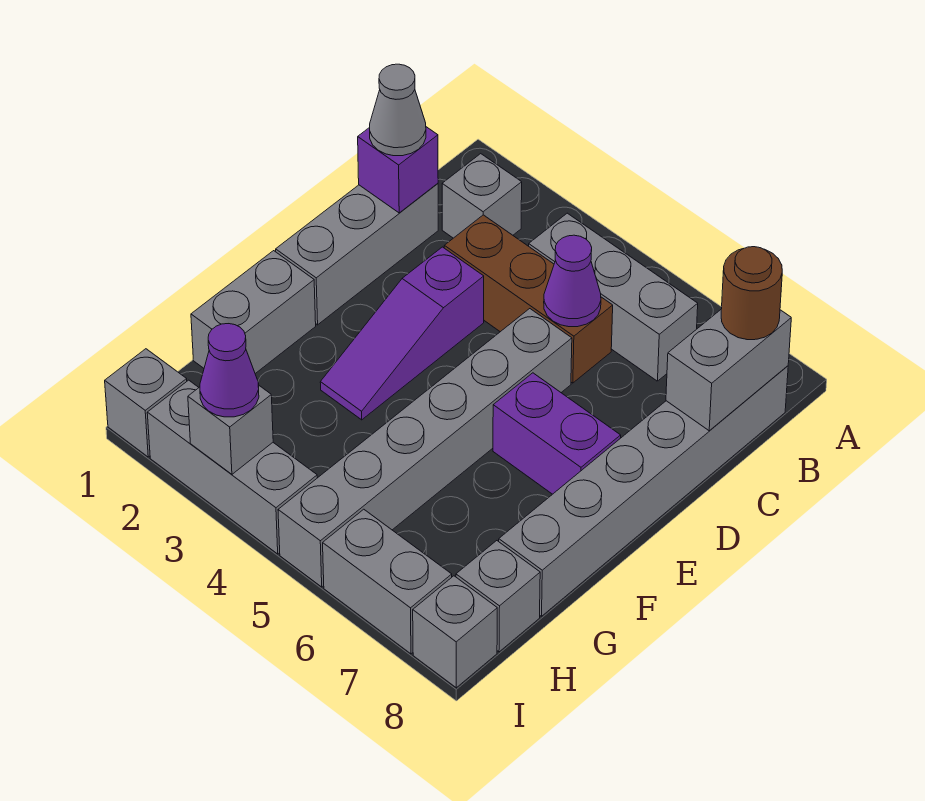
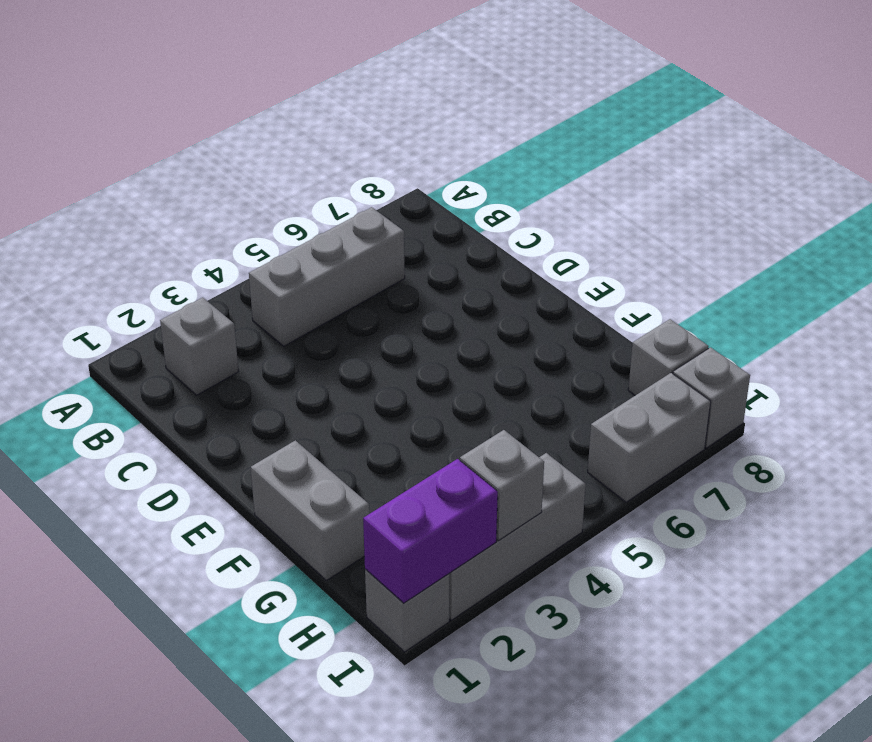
purple 1x2 brick [363,459,498,603] -> purple 1x2 brick moved to [493,373,621,494]
none -> grey 1x6 brick [499,366,788,616]
none -> grey 1x3 brick [276,183,438,325]
none -> brown 1x3 brick [444,215,613,383]

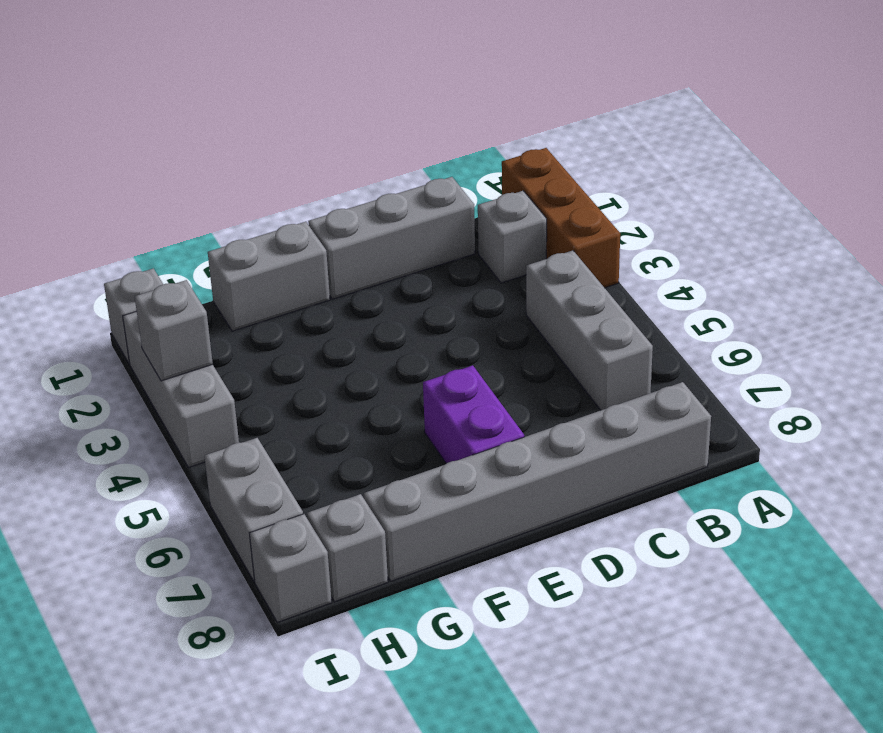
brown 1x3 brick [502,148,620,288] -> brown 1x3 brick moved to [444,215,613,383]
none -> purple 1x3 slope [320,247,484,420]
none -> grey 1x6 brick [278,309,572,587]
none -> grey 1x2 brick [666,310,791,431]

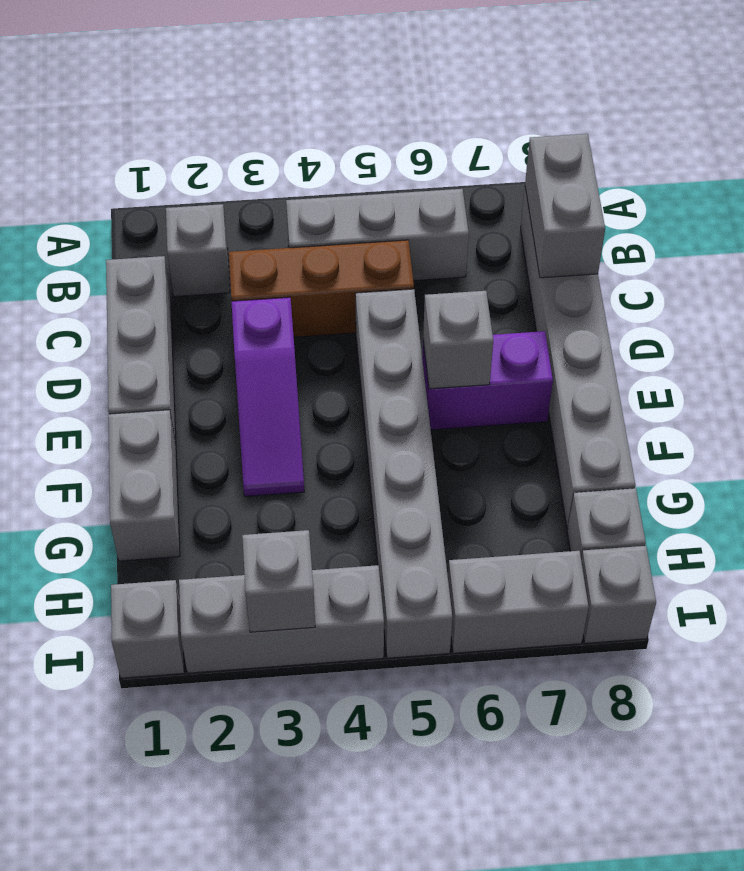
grey 1x1 brick [423,291,493,389] -> none
none -> purple 1x1 brick [358,127,438,213]
none -> purple 1x1 cone [544,235,601,327]
none -> brown 1x1 round brick [721,247,782,340]

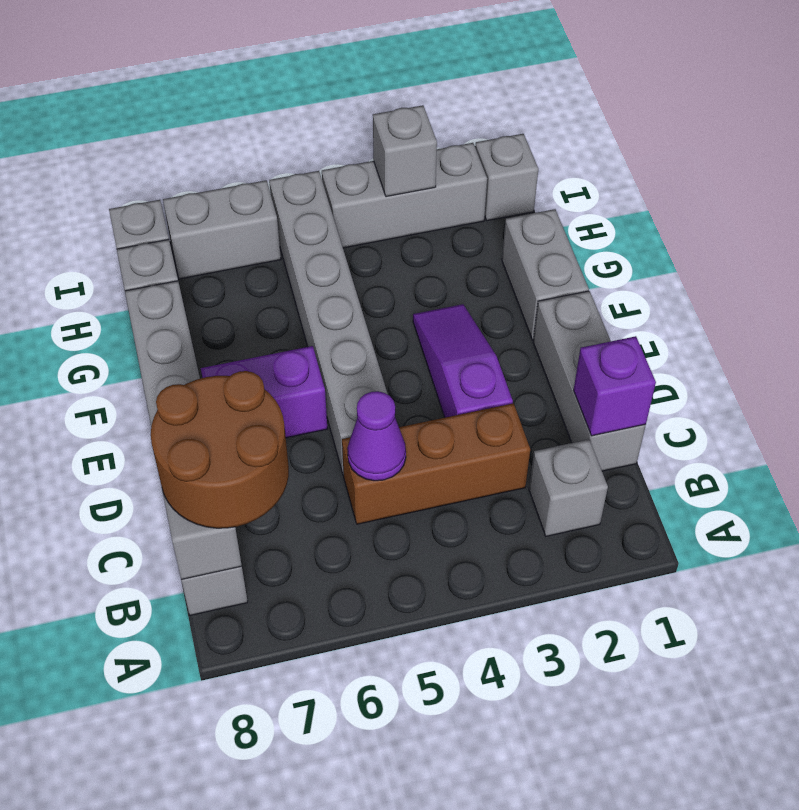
brown 2x2 round brick [151,371,289,528] -> brown 1x1 round brick [721,247,782,340]
none -> grey 1x3 brick [529,213,698,381]
none -> grey 1x1 cone [370,64,426,156]
none -> purple 1x1 cone [200,324,259,417]

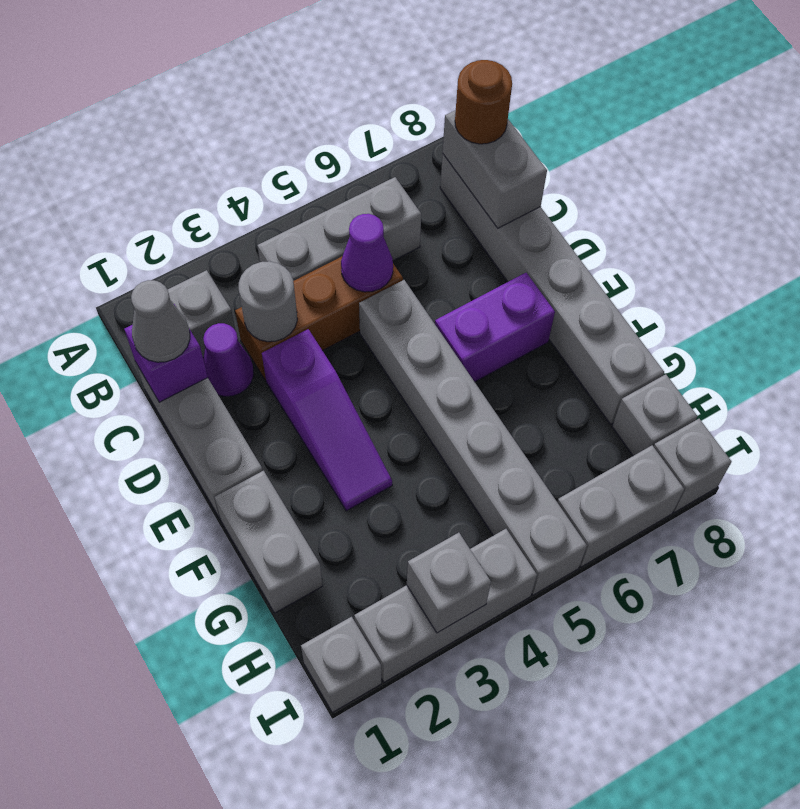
purple 1x1 cone [203,323,254,396] -> purple 1x1 cone moved to [200,324,259,417]
grey 1x1 round brick [239,261,297,342] -> none

